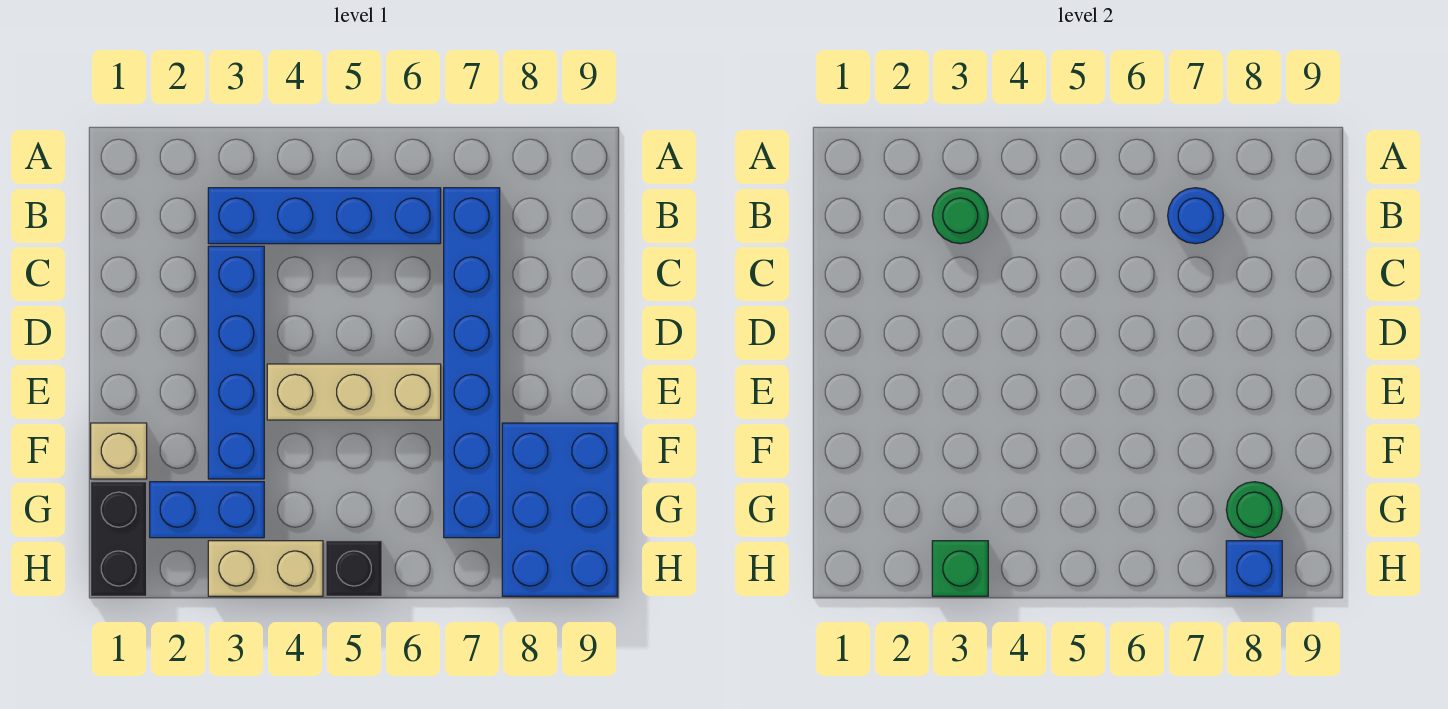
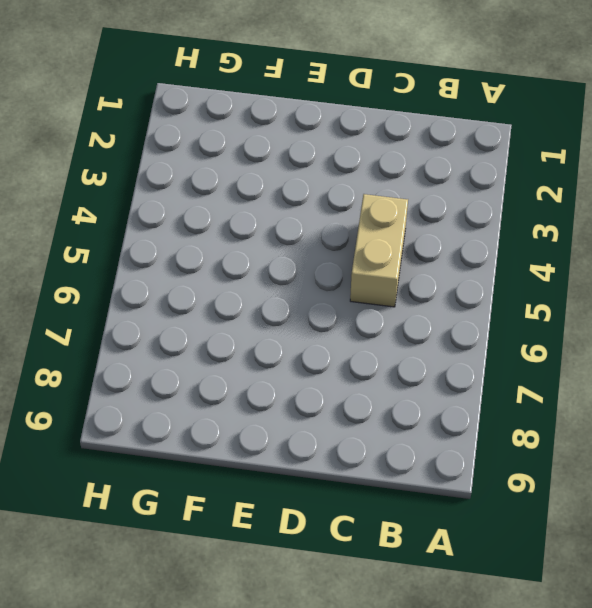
tan 1x2 brick [350,194,408,307] -> tan 1x2 brick moved to [208,541,323,596]
none -> blue 1x4 brick [208,188,441,244]
none -> blue 1x6 brick [444,188,500,538]
none -> blue 1x4 brick [208,246,264,479]

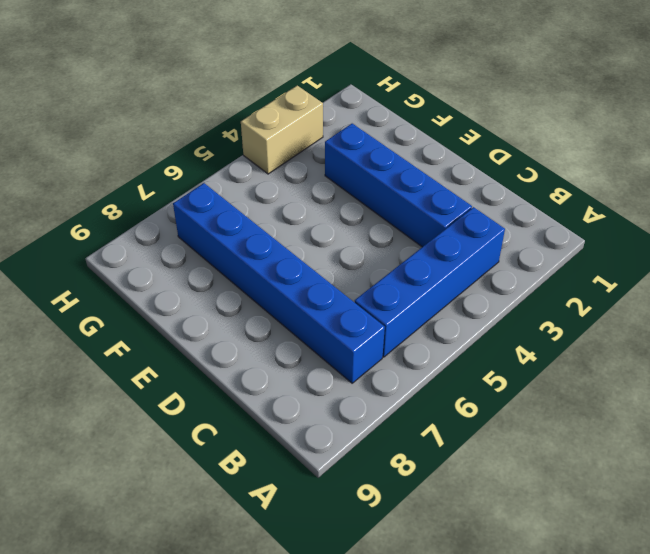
none -> tan 1x3 brick [267,364,441,420]
none -> tan 1x1 brick [91,423,147,479]
none -> blue 2x3 brick [502,423,617,596]

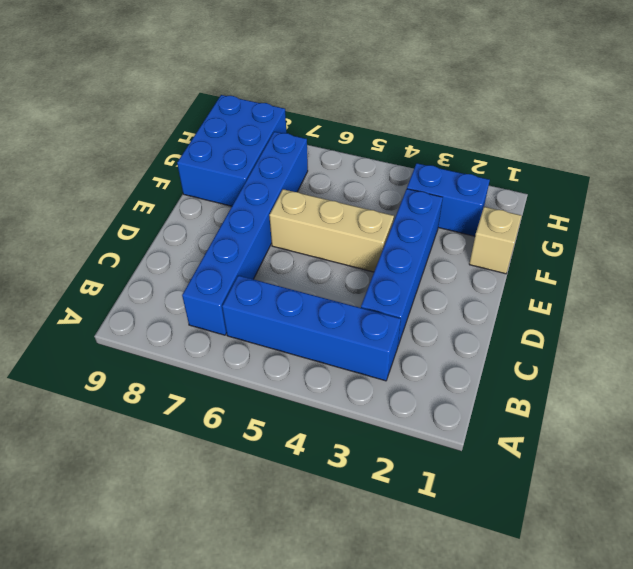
none -> black 1x2 brick [91,482,147,596]
none -> tan 1x2 brick [208,541,323,596]
none -> black 1x1 brick [326,541,382,596]

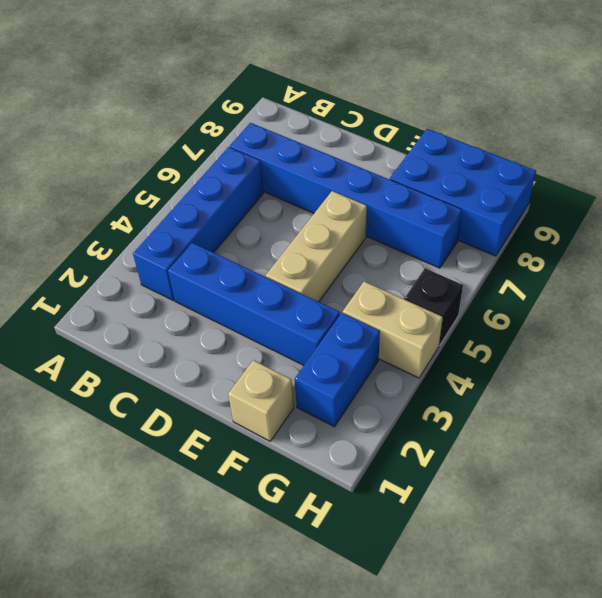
tan 1x2 brick [343,281,443,378] -> tan 1x2 brick turned to [208,541,323,596]
none -> black 1x2 brick [91,482,147,596]
none -> green 1x1 round brick [932,188,988,244]
none -> blue 1x1 round brick [1168,188,1224,244]

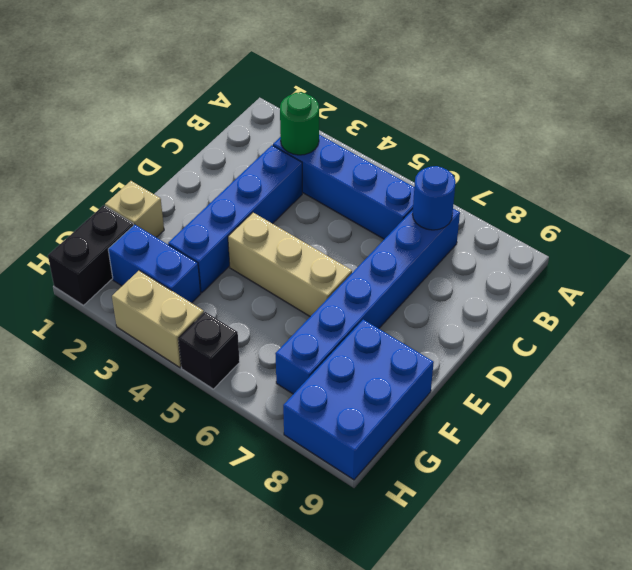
none -> green 1x1 round brick [1226,482,1282,538]
none -> green 1x1 brick [932,541,988,596]
none -> blue 1x1 brick [1226,541,1282,596]

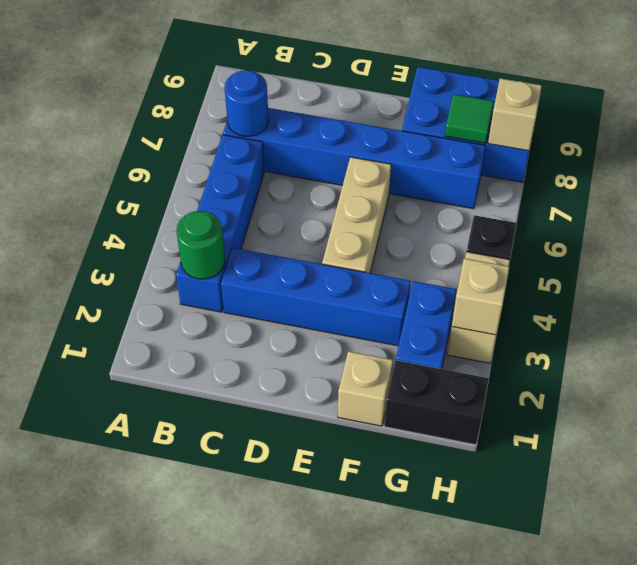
green 1x1 tile [445,94,494,143] -> green 1x1 round brick [1226,482,1282,538]
tan 1x1 brick [452,258,509,335] -> green 1x1 brick [932,541,988,596]
tan 1x1 brick [488,78,542,151] -> blue 1x1 brick [1226,541,1282,596]

